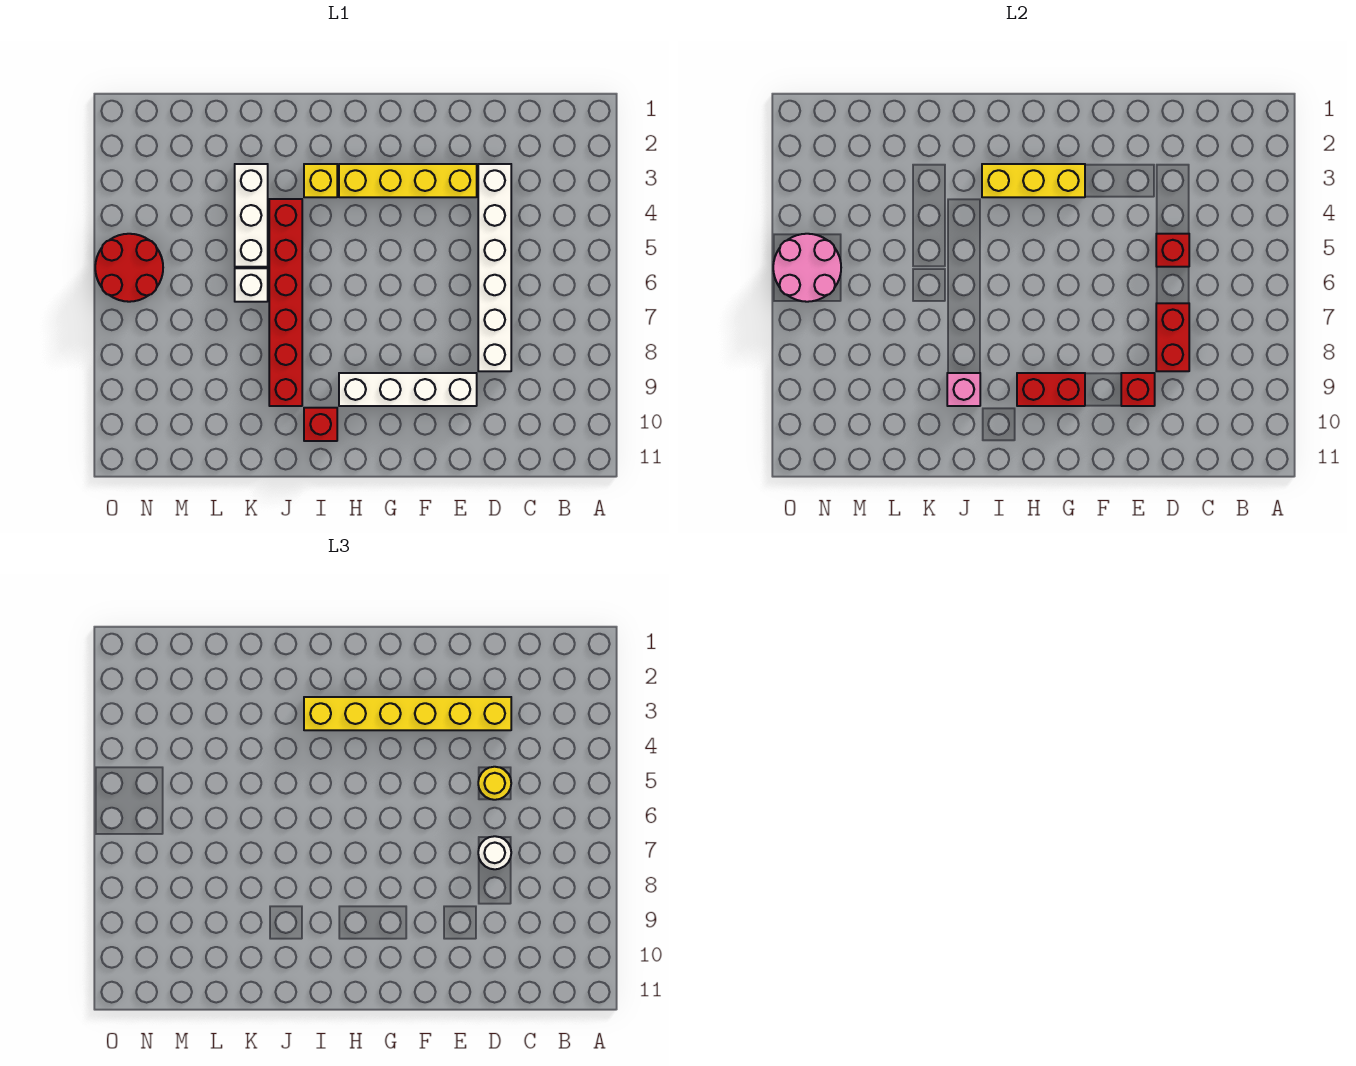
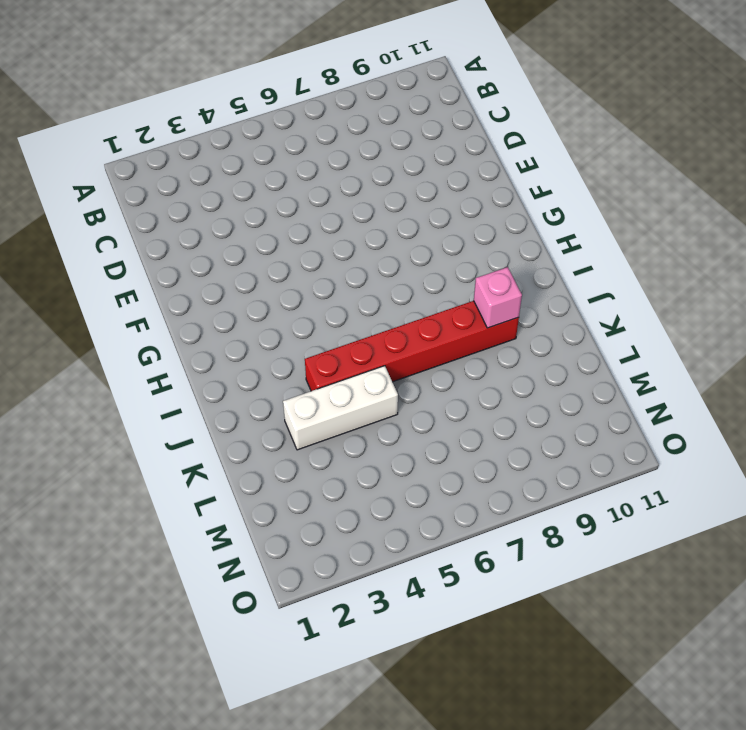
none -> white 1x6 brick [478,164,511,371]
none -> yellow 1x4 brick [339,164,477,197]
none -> white 1x4 brick [339,373,477,406]

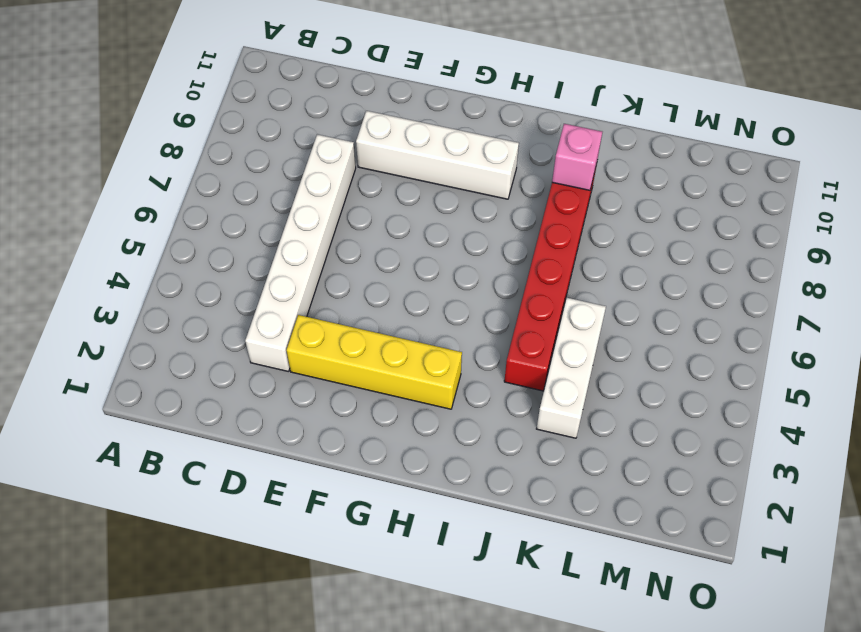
none -> yellow 1x1 brick [304,164,337,197]
none -> red 1x1 brick [304,408,337,441]
none -> white 1x1 brick [235,268,268,302]

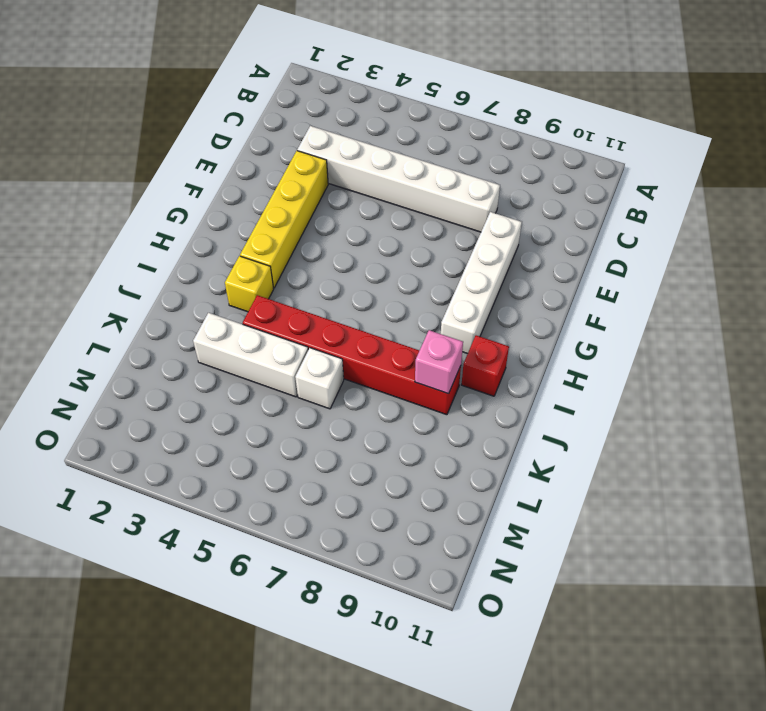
none -> red 2x2 round brick [95,234,163,302]
none -> red 1x1 brick [1156,234,1189,267]
none -> red 1x2 brick [1156,303,1189,371]

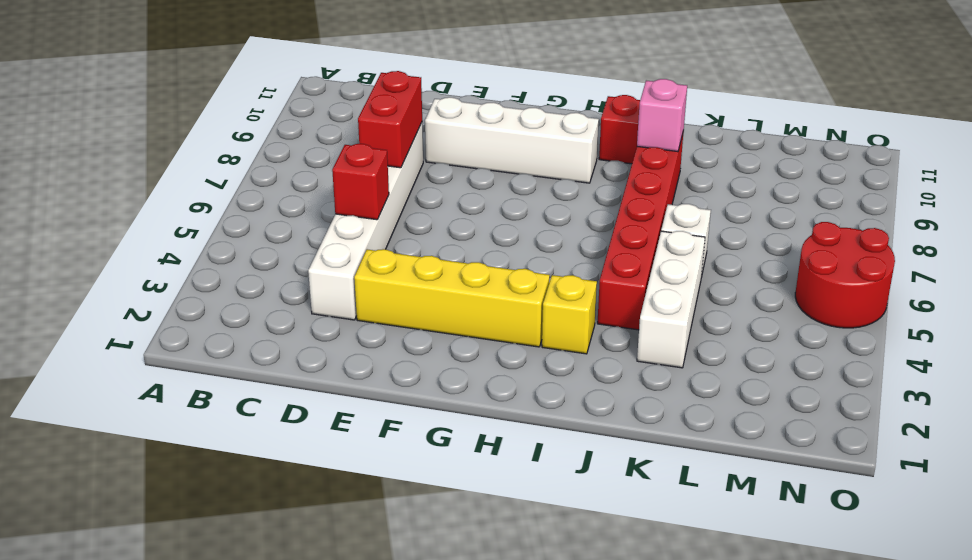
none -> red 1x1 brick [1121,373,1155,406]
none -> yellow 1x3 brick [982,164,1085,197]
none -> red 1x2 brick [1017,373,1085,406]

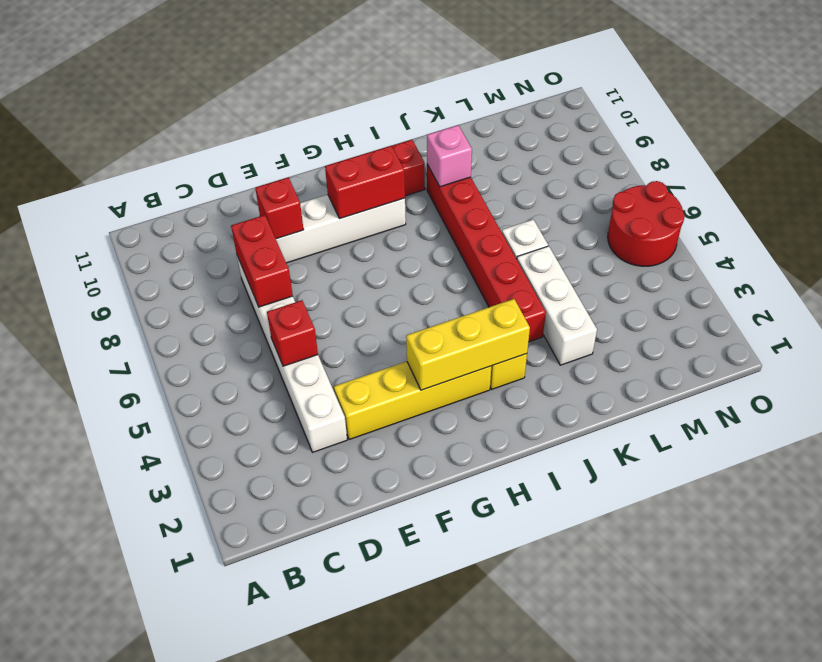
none -> pink 2x2 round brick [773,234,841,302]
none -> yellow 1x6 brick [304,697,511,730]
none -> yellow 1x1 round brick [478,767,511,800]

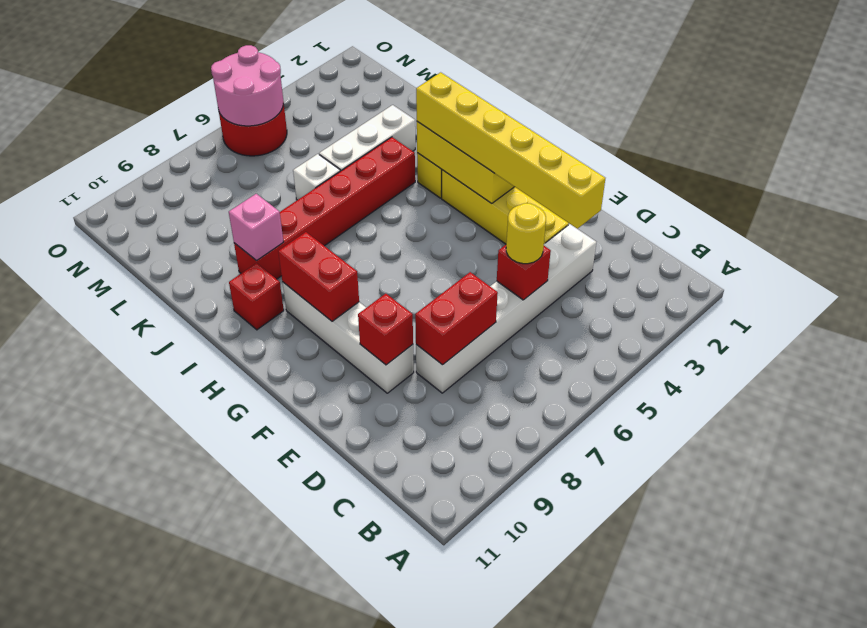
none -> white 1x1 round brick [478,836,511,869]

